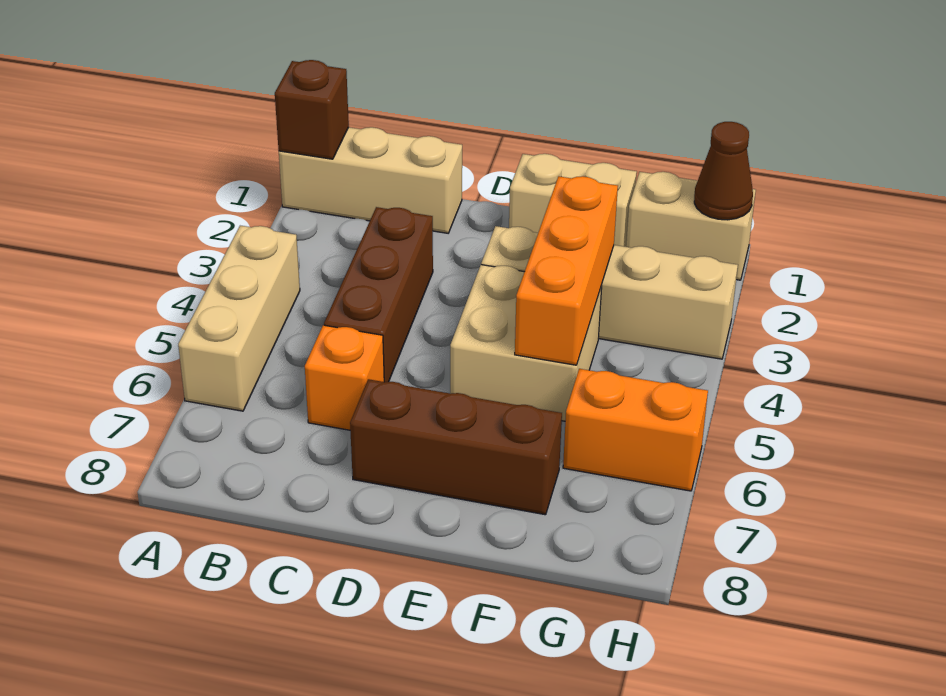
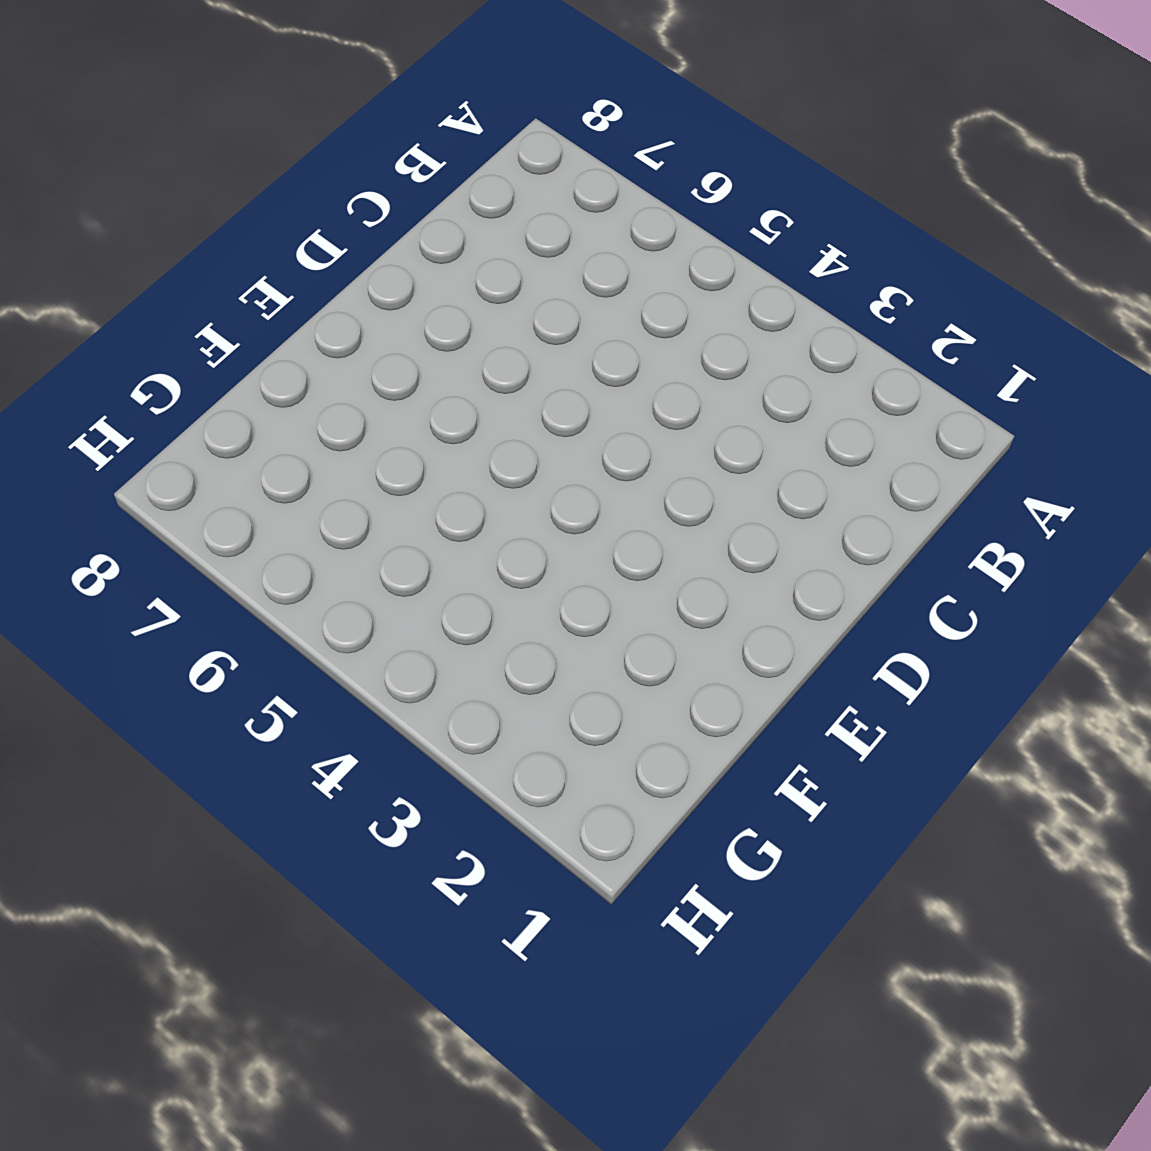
none -> tan 1x3 brick [279,127,462,233]
none -> tan 1x3 brick [178,226,300,411]
none -> brown 1x3 brick [324,207,433,382]

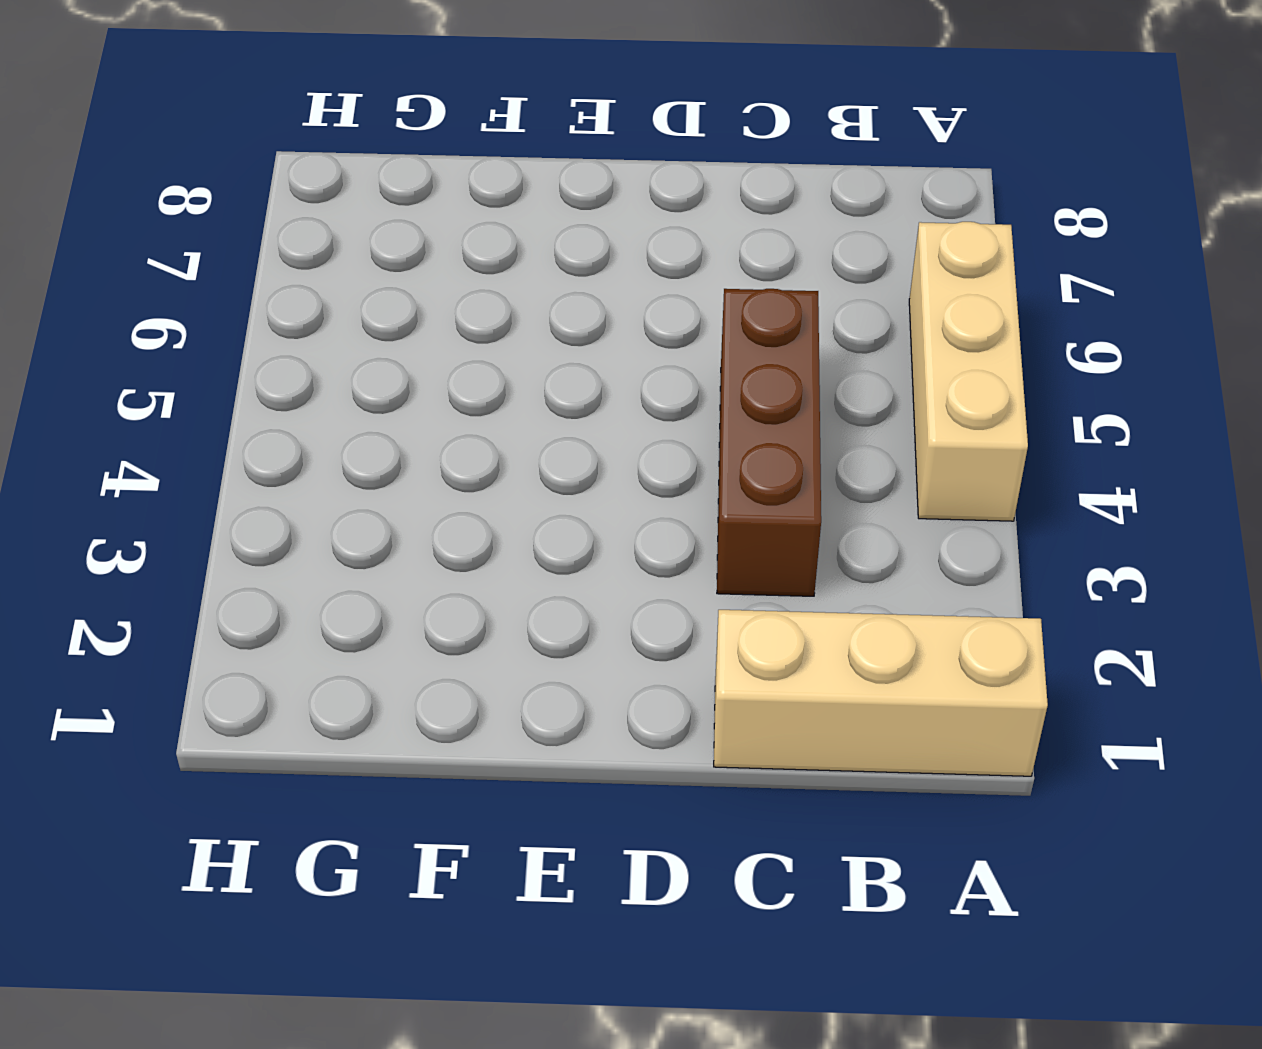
none -> orange 1x1 brick [305,325,384,430]
none -> brown 1x3 brick [350,379,562,515]
none -> tan 1x2 brick [509,154,637,247]

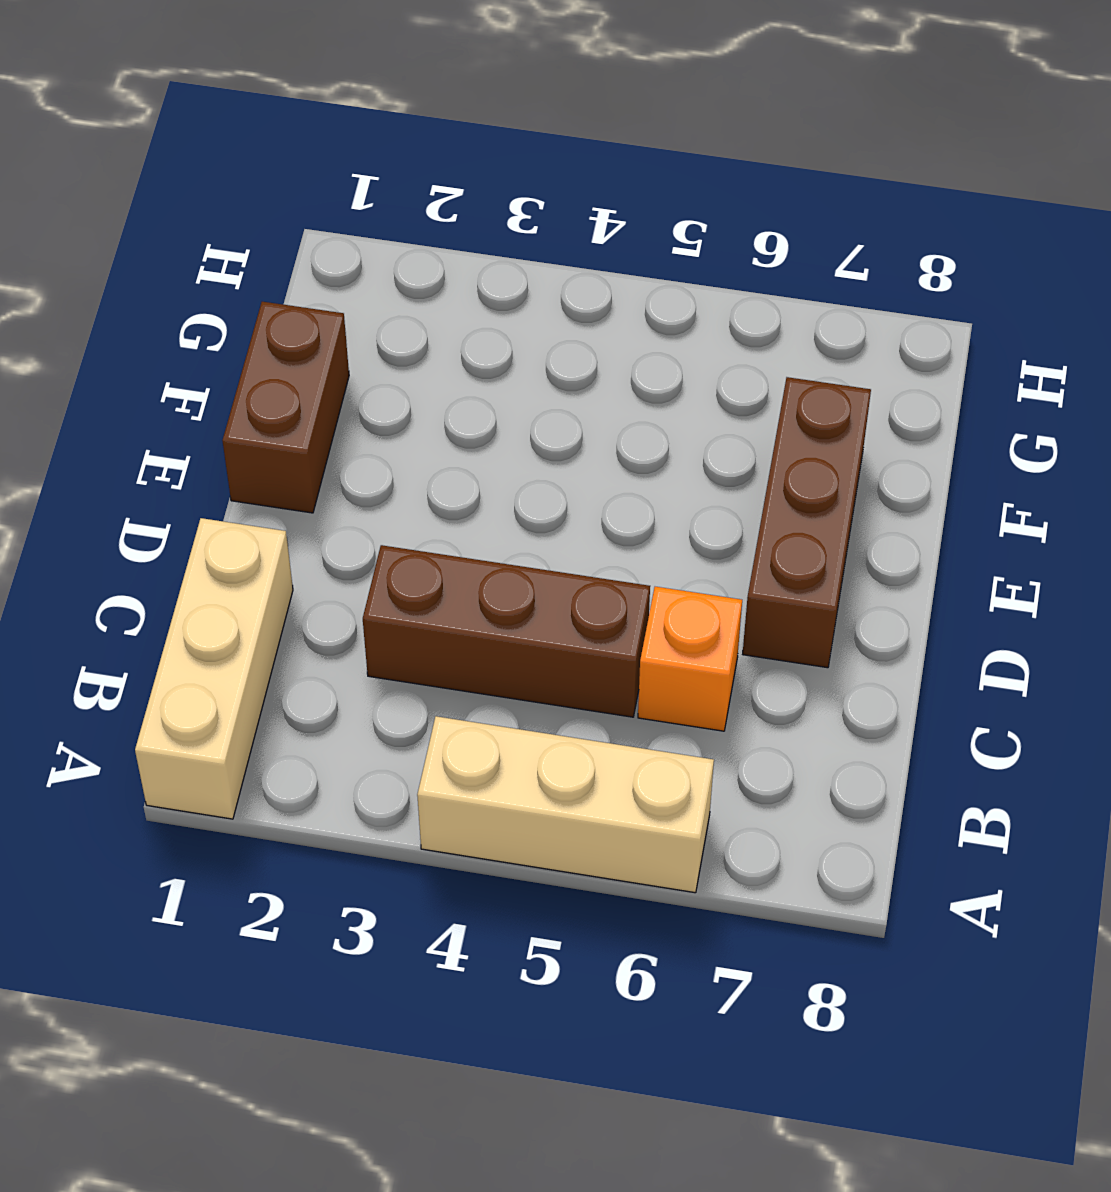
brown 1x2 brick [222,302,349,513] -> tan 1x2 brick [509,154,637,247]
none -> tan 1x4 brick [481,226,738,359]
none -> tan 2x2 brick [450,265,602,421]
none -> tan 1x2 brick [626,172,756,280]

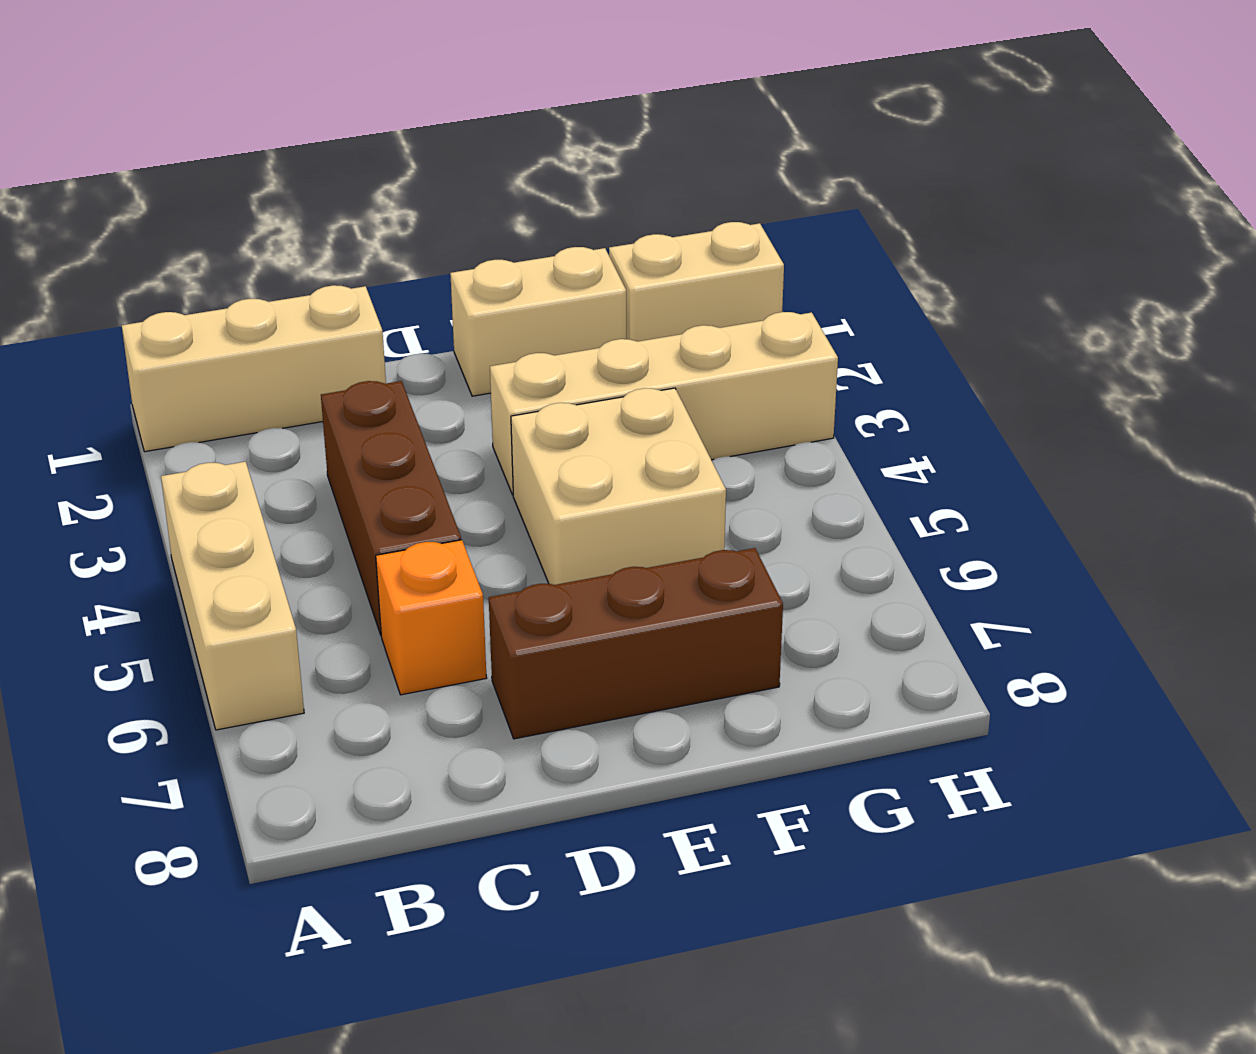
none -> orange 1x2 brick [563,369,708,491]
none -> brown 1x1 brick [275,60,349,159]
none -> orange 1x3 brick [515,176,618,365]

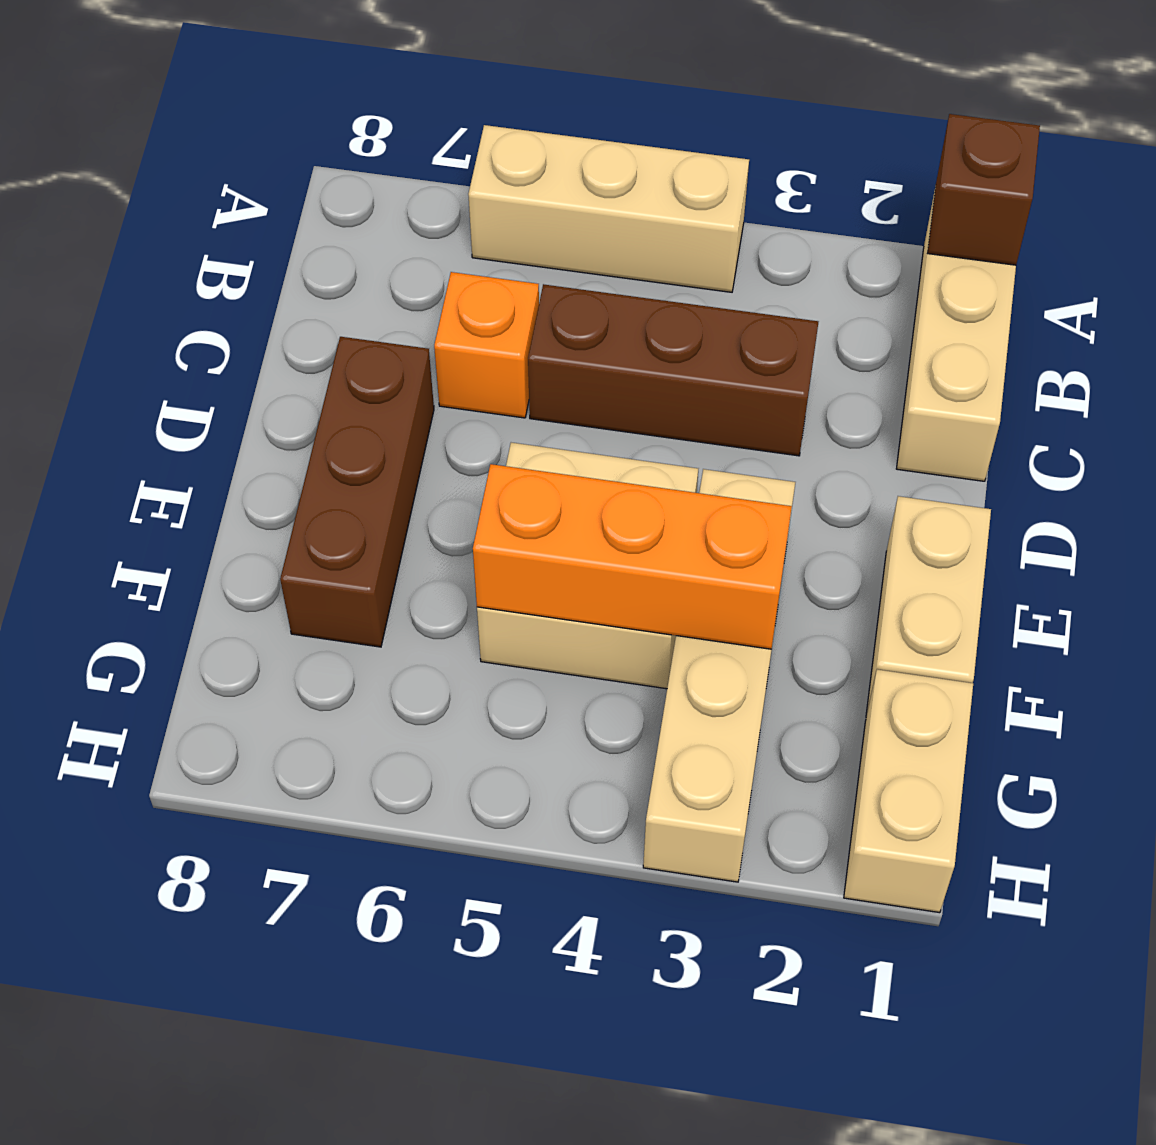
none -> orange 1x2 brick [563,369,708,491]
none -> brown 1x1 cone [694,122,753,220]

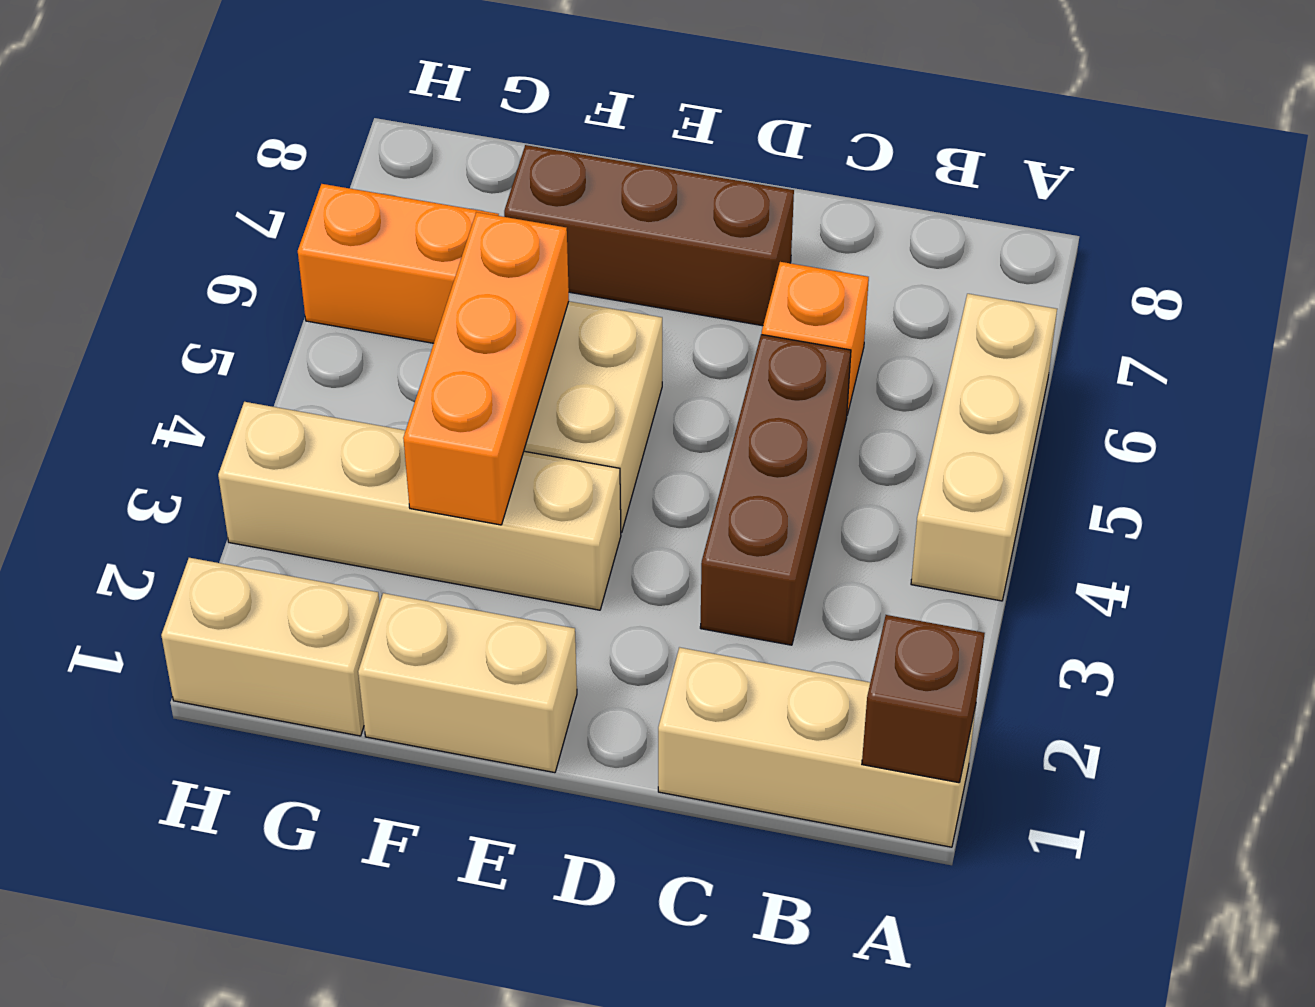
none -> brown 1x1 cone [694,122,753,220]

